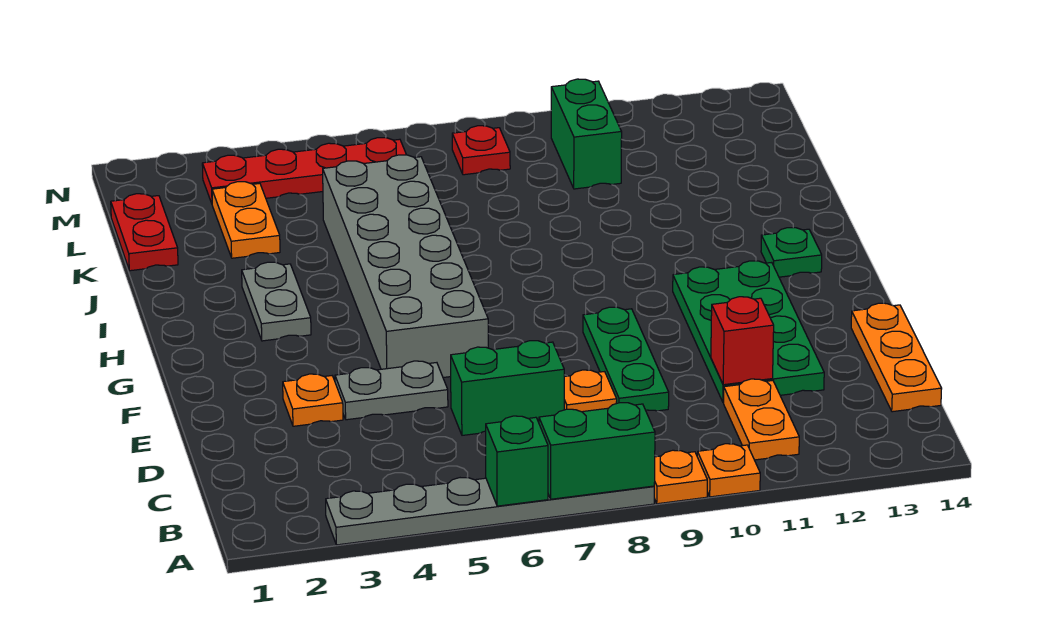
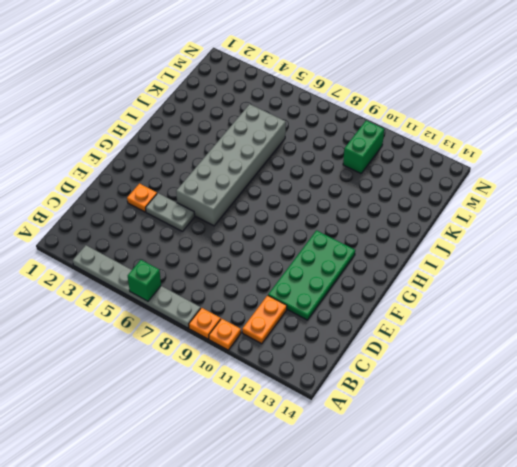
none -> orange 1x3 plate [851,303,942,412]
none -> green 1x2 brick [451,341,564,435]
none -> orange 1x1 plate [564,370,617,412]

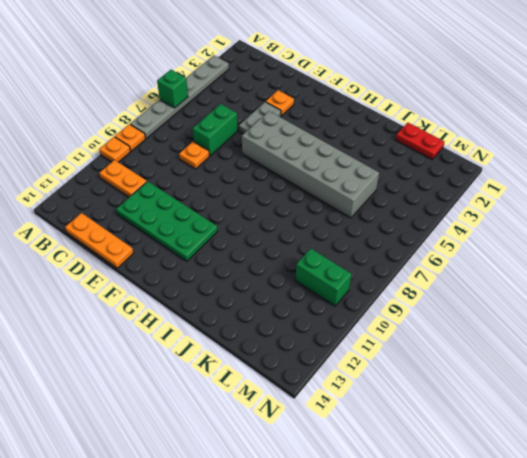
none -> green 1x3 plate [583,307,669,411]
none -> grey 1x2 plate [242,262,311,341]
none -> green 1x1 plate [761,228,822,277]

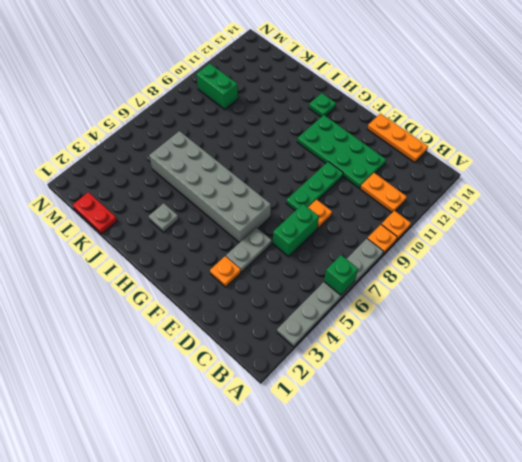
green 1x3 plate [286,162,343,211] -> green 1x3 plate turned to [583,307,669,411]
grey 1x1 plate [149,203,179,232] -> grey 1x2 plate [242,262,311,341]
none -> orange 1x2 plate [212,182,280,258]
none -> red 1x4 plate [202,138,406,203]
none -> red 1x1 plate [452,126,510,175]

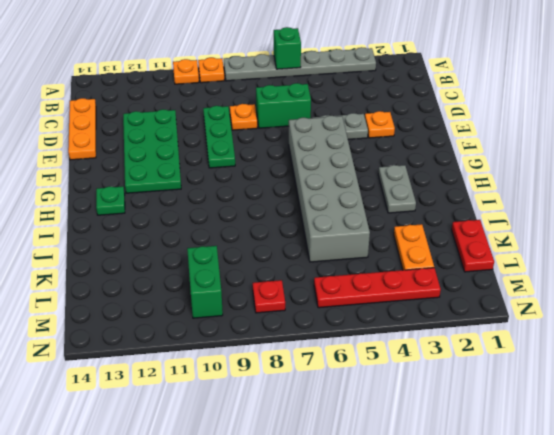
none -> orange 1x2 plate [724,379,799,460]
none -> green 1x2 brick [539,403,655,499]
none -> red 1x1 brick [711,297,774,385]

